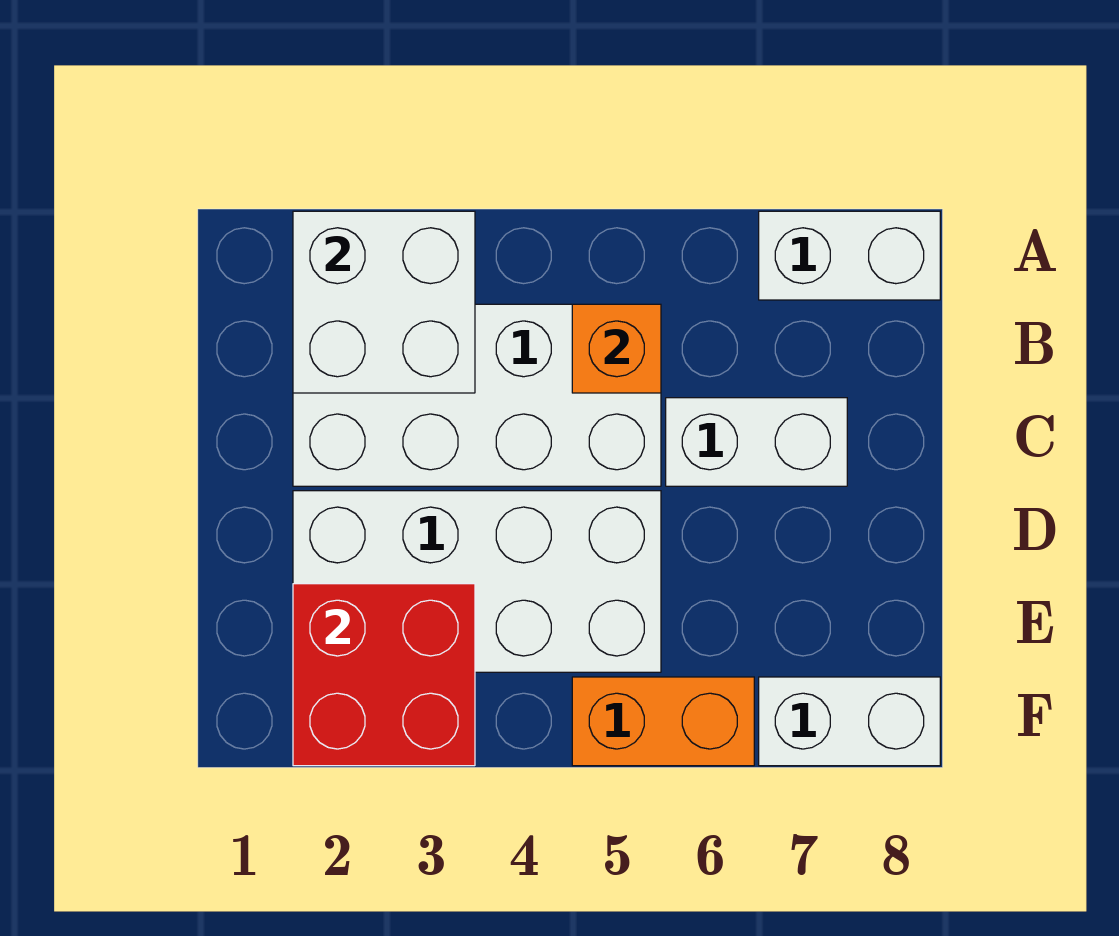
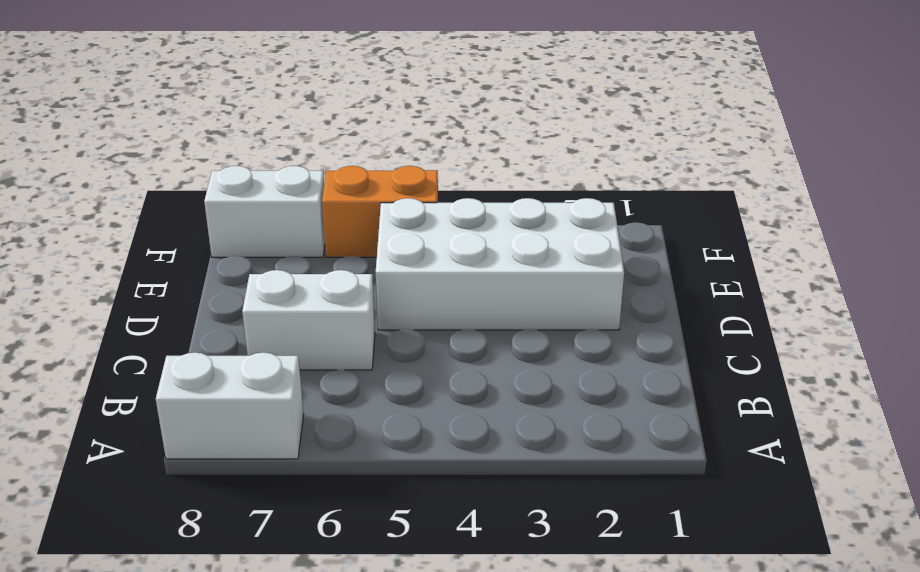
none -> white 2x4 brick [293,304,661,486]
none -> white 2x2 brick [293,211,475,393]

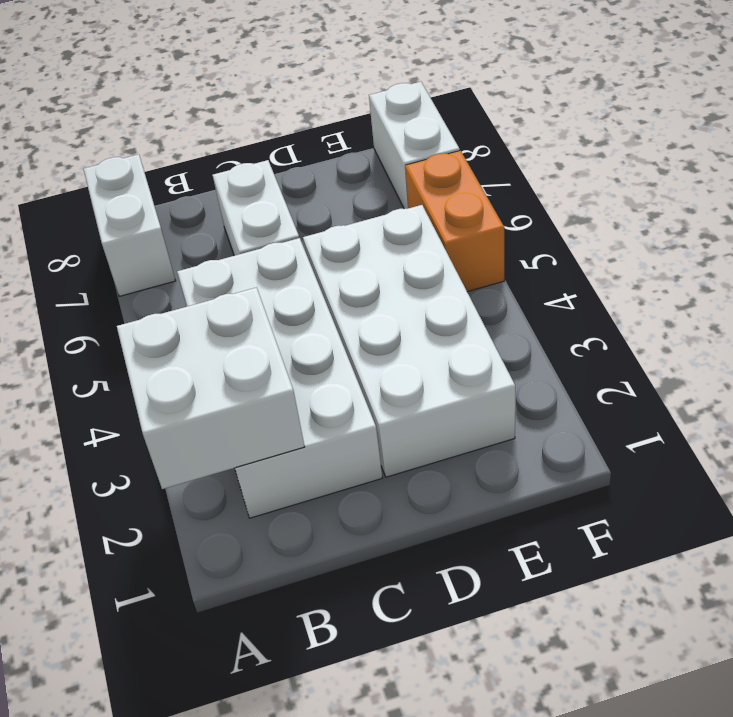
none -> orange 1x1 brick [572,304,661,393]
none -> red 2x2 brick [293,584,475,766]

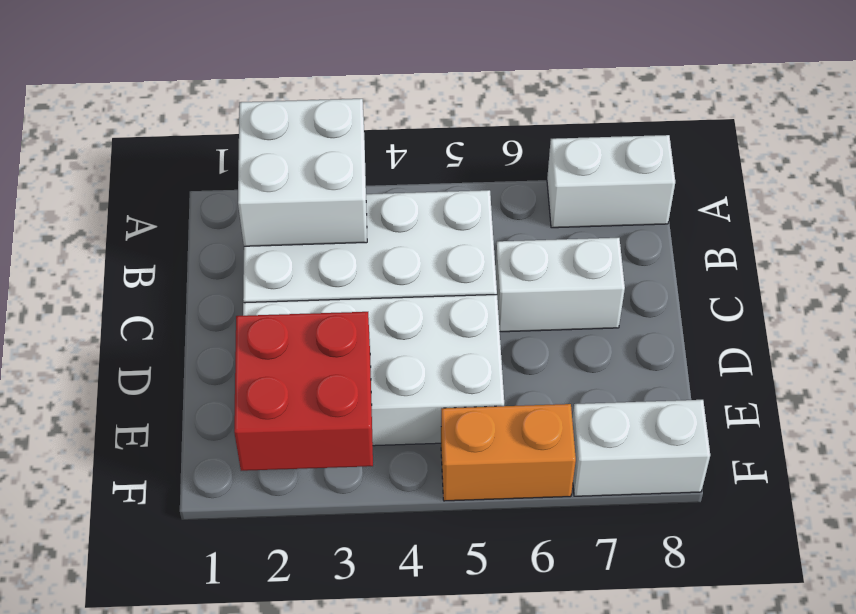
none -> orange 1x1 brick [572,304,661,393]

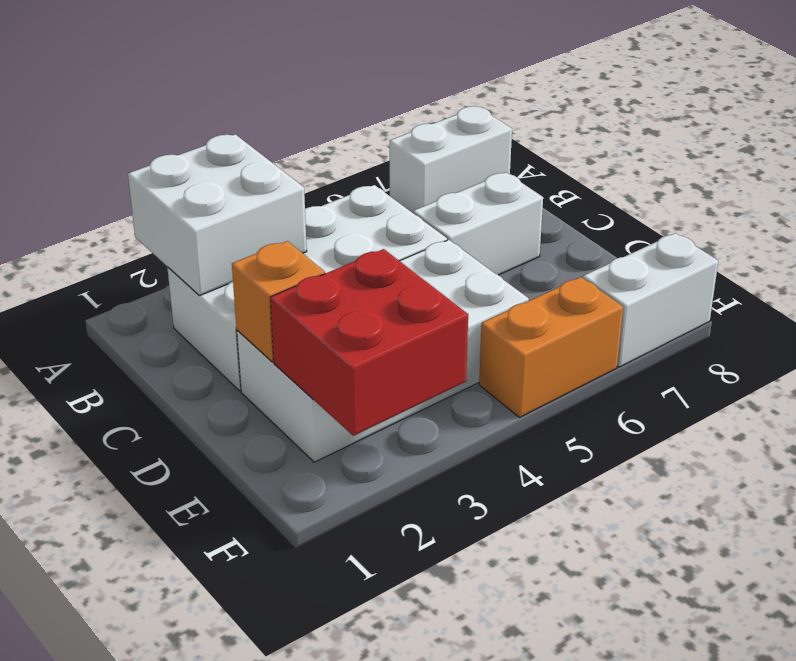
orange 1x1 brick [232,241,325,362] -> orange 1x1 brick moved to [572,304,661,393]

